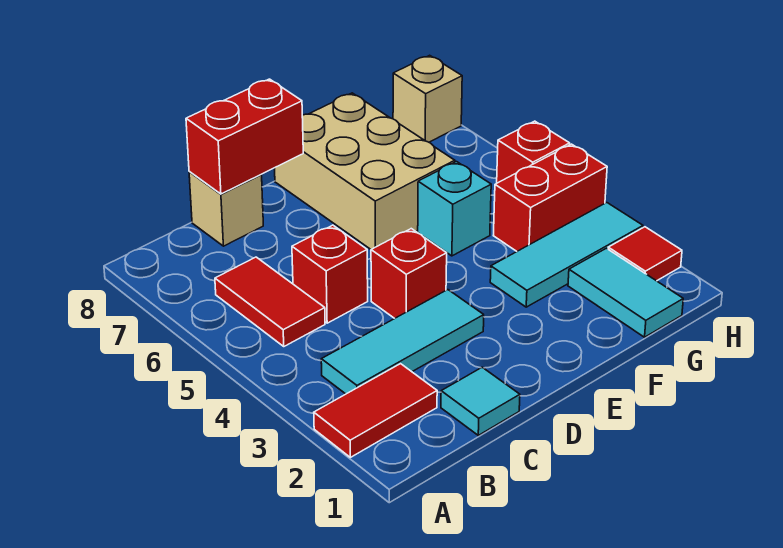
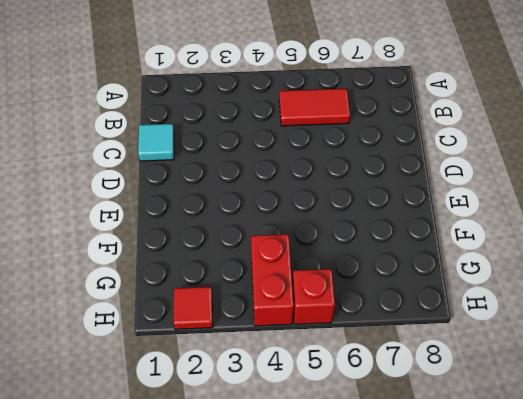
none -> red 1x2 tile [314,364,437,457]
none -> cyan 1x3 tile [321,290,484,394]
none -> red 1x1 brick [292,225,368,323]

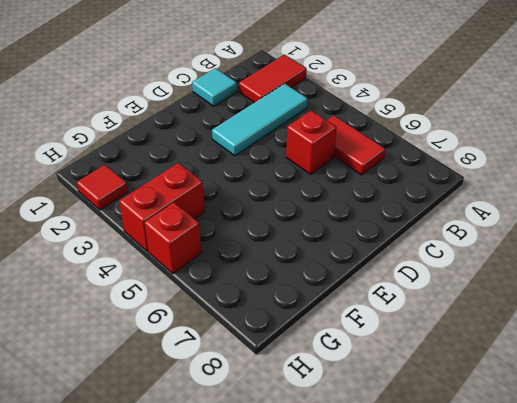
none -> tan 1x1 brick [189,172,263,246]
none -> red 1x1 brick [371,229,447,318]
none -> tan 2x3 brick [275,93,455,249]

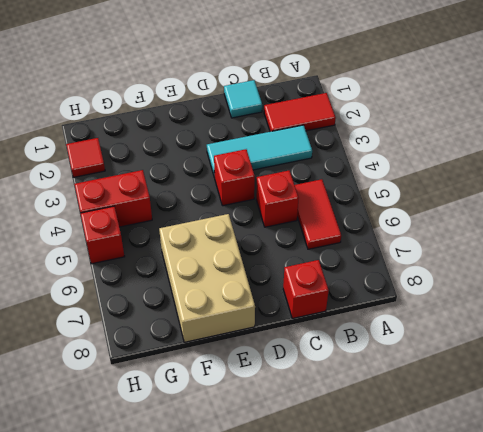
red 1x1 brick [283,260,329,318] -> tan 1x1 brick [189,172,263,246]
none -> cyan 1x3 tile [490,203,643,307]
none -> cyan 1x1 brick [418,162,491,256]
none -> cyan 1x2 tile [568,248,683,337]

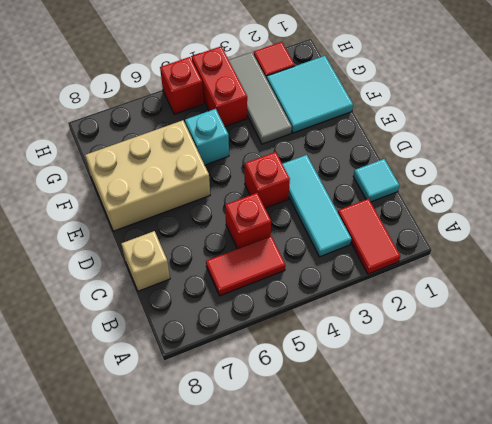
cyan 2x2 tile [267,56,353,133] -> cyan 1x2 tile [568,248,683,337]
grey 1x3 tile [229,52,292,144] -> cyan 1x3 tile [490,203,643,307]
none -> tan 1x1 brick [393,55,462,142]
none -> red 1x2 brick [186,79,303,194]

